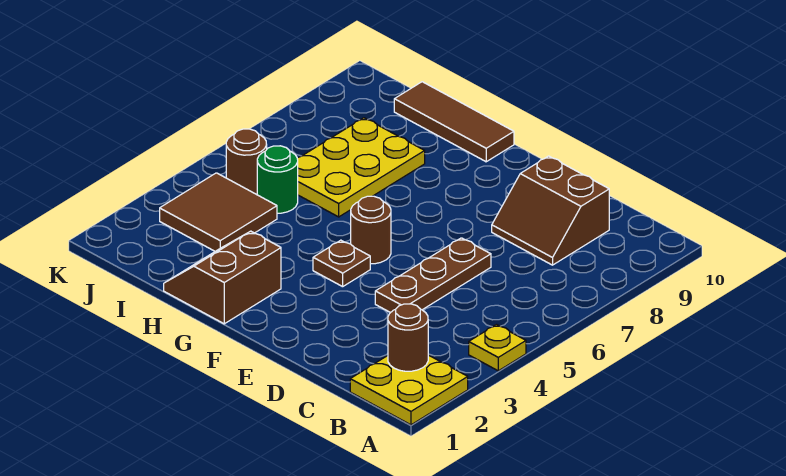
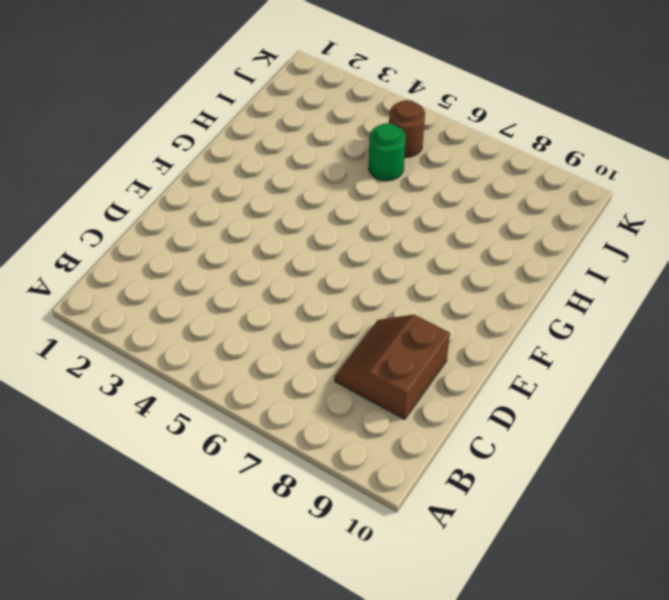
none -> yellow 2x2 plate [350,355,468,425]
none -> yellow 1x1 plate [469,325,526,371]
none -> brown 1x3 plate [375,238,491,313]

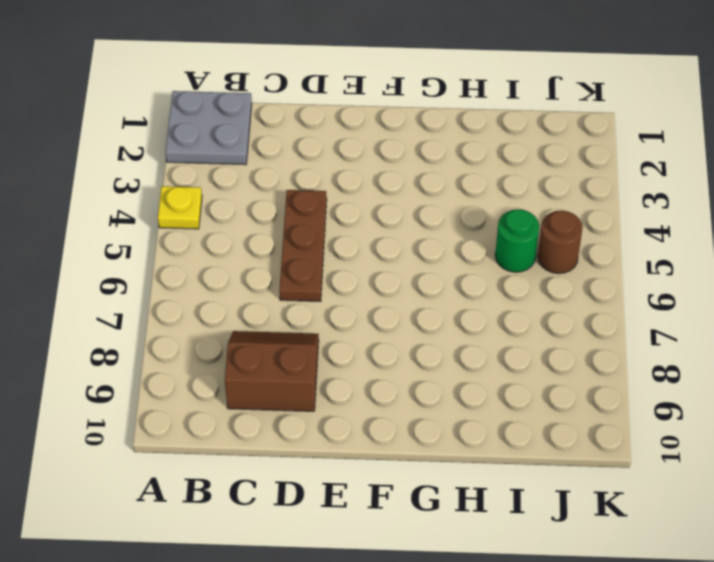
grey 2x2 plate [165,91,252,165] -> yellow 2x2 plate [350,355,468,425]
none -> brown 1x1 plate [313,240,370,287]
none -> brown 1x1 round brick [351,196,391,264]
none -> brown 2x2 slope [164,231,281,324]

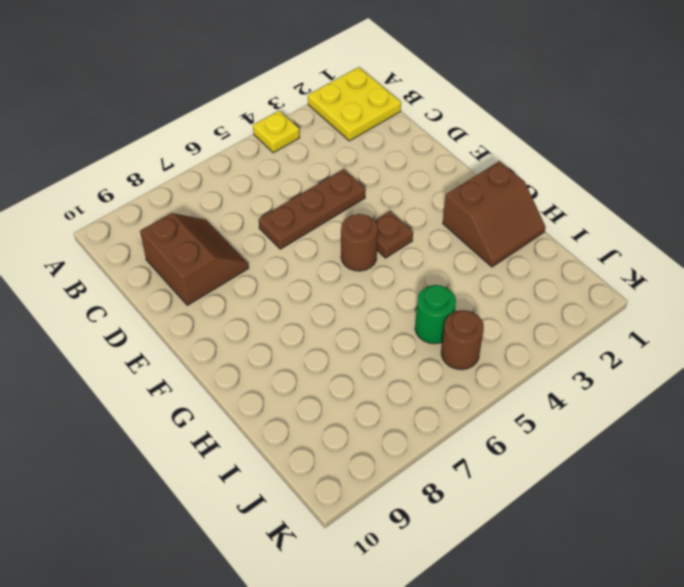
none -> brown 1x3 tile [394,82,514,162]
none -> yellow 2x3 plate [297,118,425,217]
none -> brown 2x2 tile [160,173,277,251]

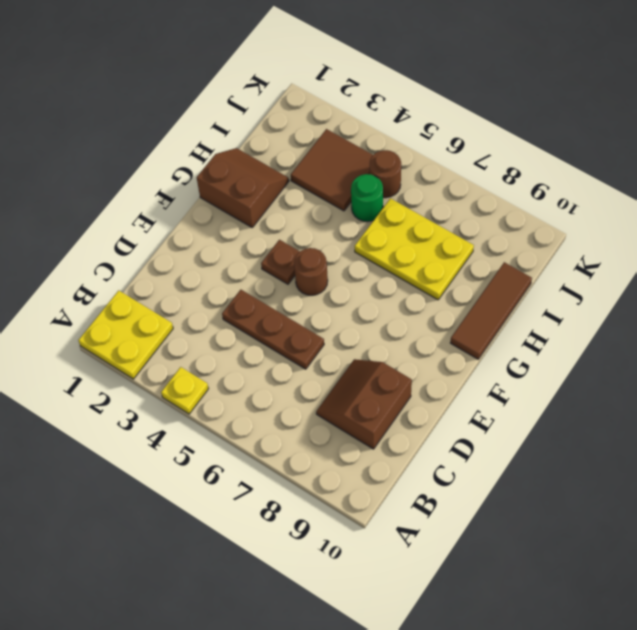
none -> brown 1x1 round brick [388,304,428,371]

